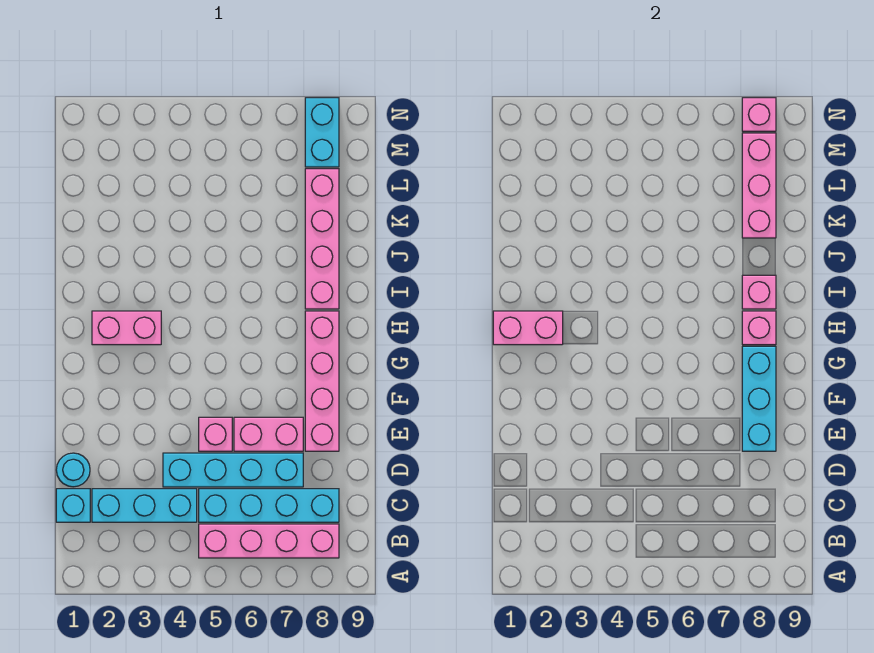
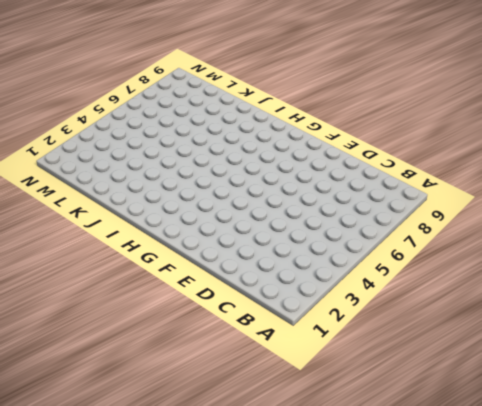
none -> pink 1x4 brick [199,524,339,558]
none -> cyan 1x1 brick [56,489,90,522]
none -> cyan 1x3 brick [92,489,197,522]

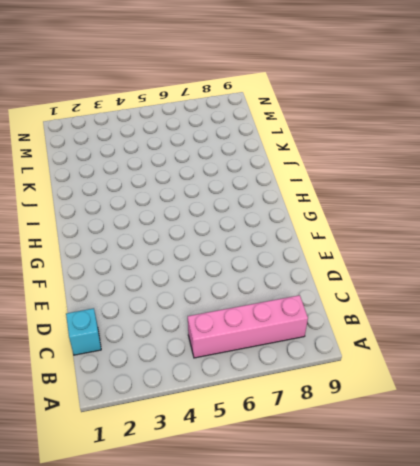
none -> cyan 1x3 brick [92,489,197,522]
none -> cyan 1x4 brick [199,489,339,522]
none -> cyan 1x1 round brick [56,453,90,487]

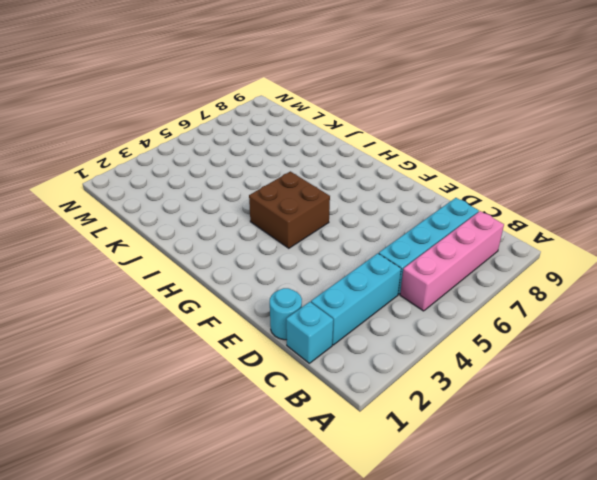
brown 2x2 brick [249,171,330,248] -> none
none -> cyan 1x4 brick [163,453,303,487]
none -> pink 1x1 brick [199,417,232,451]
none -> pink 1x2 brick [234,417,303,451]

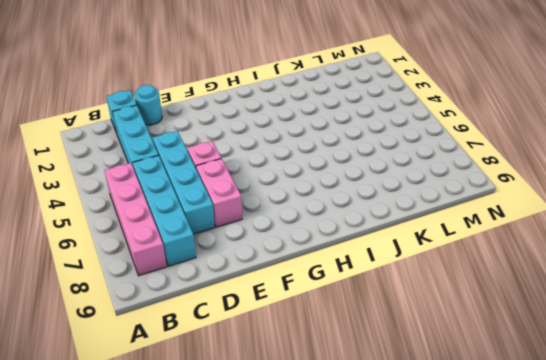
none -> pink 1x4 brick [305,311,339,451]
none -> pink 1x2 brick [92,311,161,345]
none -> pink 1x4 brick [305,169,339,309]

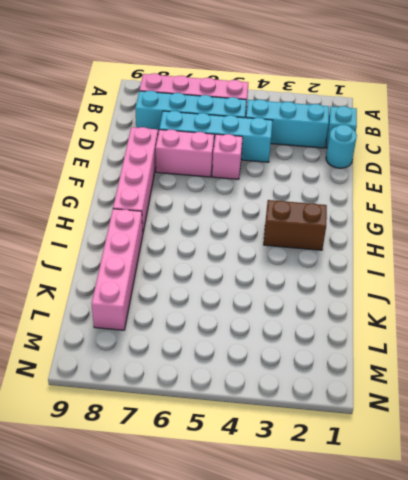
brown 1x2 brick [264,200,327,250] -> pink 1x2 brick [92,311,161,345]
none -> cyan 1x2 brick [305,98,339,167]
none -> cyan 1x3 brick [742,346,776,451]
none -> pink 1x2 brick [493,311,563,345]

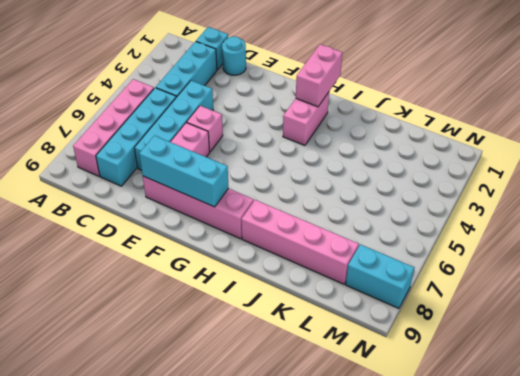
none -> pink 1x1 brick [742,311,776,345]
none -> pink 1x1 brick [742,275,776,309]
none -> pink 1x3 brick [742,133,776,238]

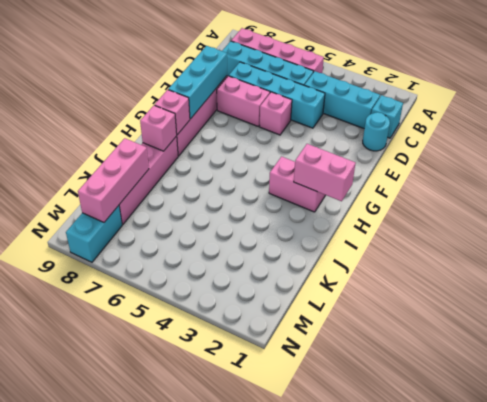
none -> pink 1x1 brick [742,98,776,131]

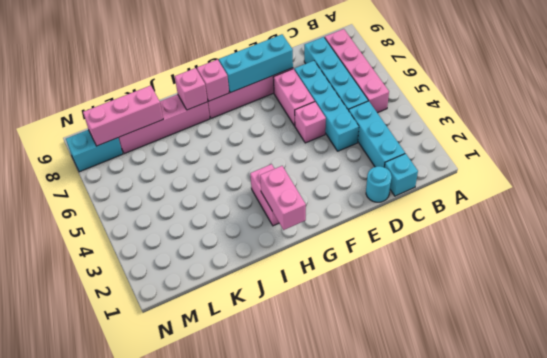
none -> pink 1x1 brick [742,98,776,131]

